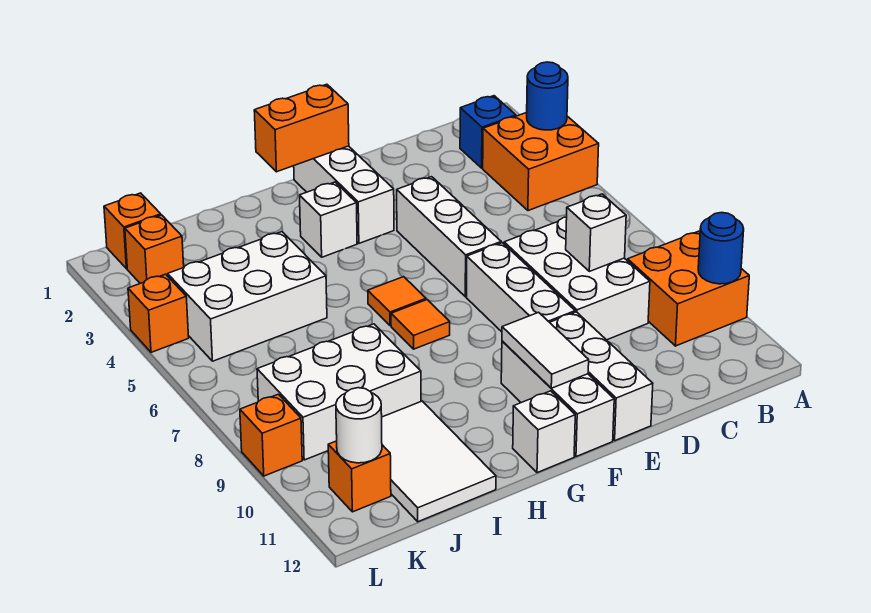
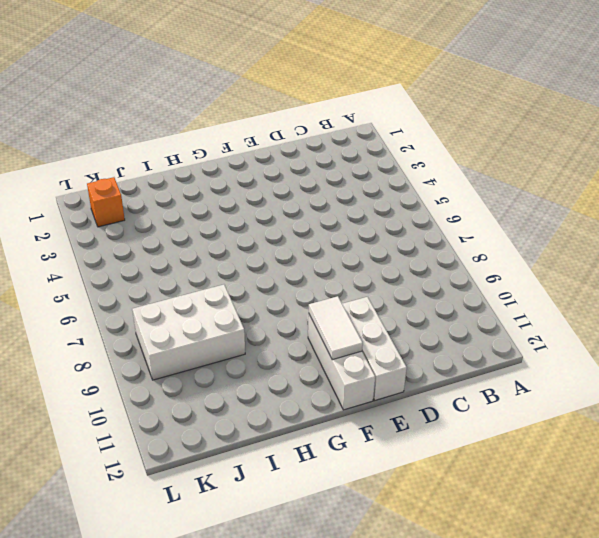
none -> orange 2x2 brick [483,113,599,211]
none -> orange 2x2 brick [628,231,749,346]
none -> blue 1x1 brick [460,96,516,168]

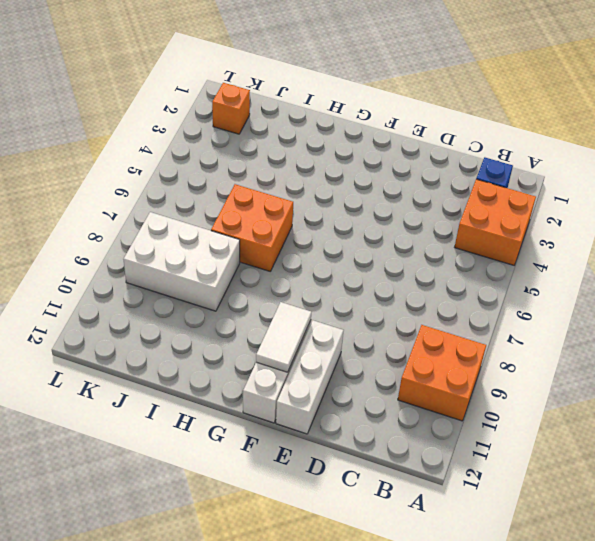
orange 2x2 brick [211,184,293,271] -> none
none -> white 2x3 brick [504,217,650,340]
none -> white 1x3 brick [397,177,501,297]
none -> white 1x3 brick [466,243,575,332]

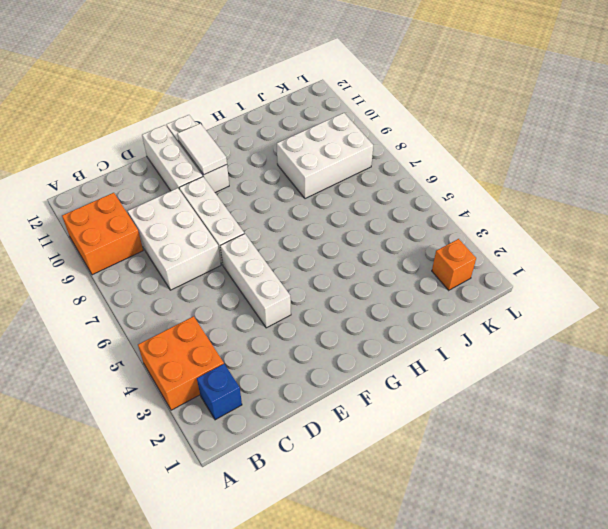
none -> white 1x3 brick [294,146,394,243]
none -> white 1x1 brick [300,182,357,257]
none -> orange 1x1 tile [368,277,426,326]

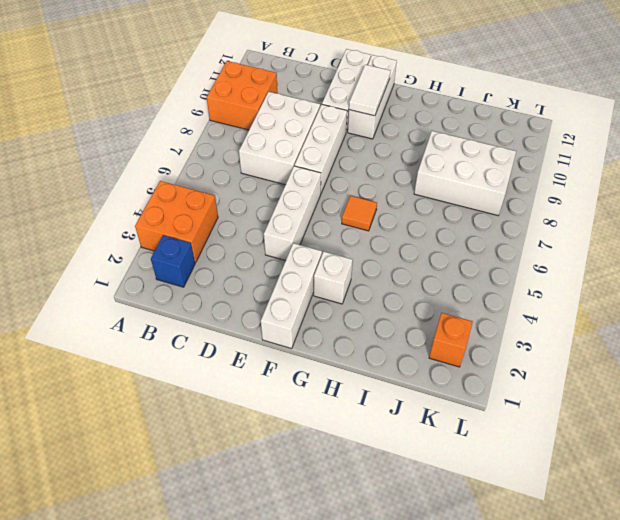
none -> orange 1x1 tile [391,300,450,349]
none -> white 1x1 brick [513,391,575,473]
none -> white 2x3 brick [168,232,327,361]

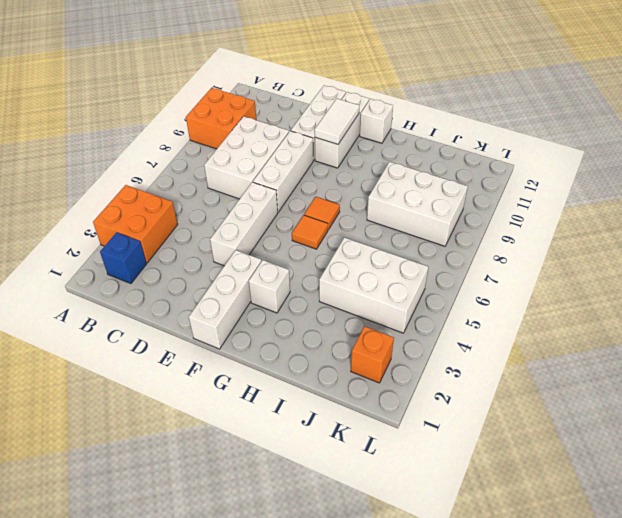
none -> white 2x3 tile [382,401,496,522]
none -> orange 1x1 brick [104,193,161,269]
none -> orange 1x1 brick [328,441,391,512]

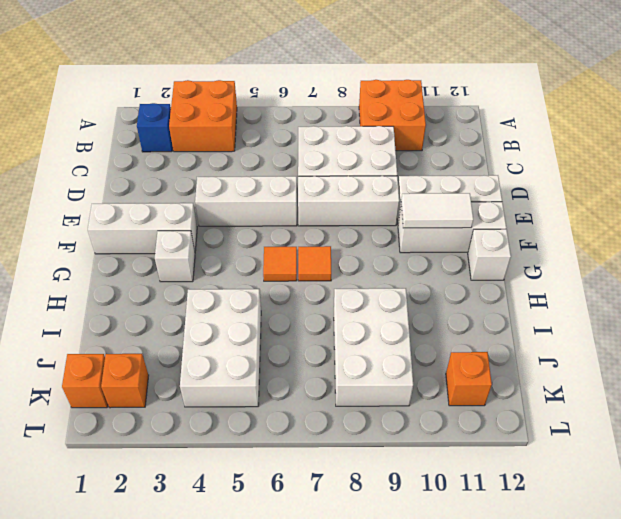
none -> white 2x3 tile [382,401,496,522]
none -> orange 1x1 brick [128,274,189,352]
none -> orange 1x1 brick [240,394,302,476]

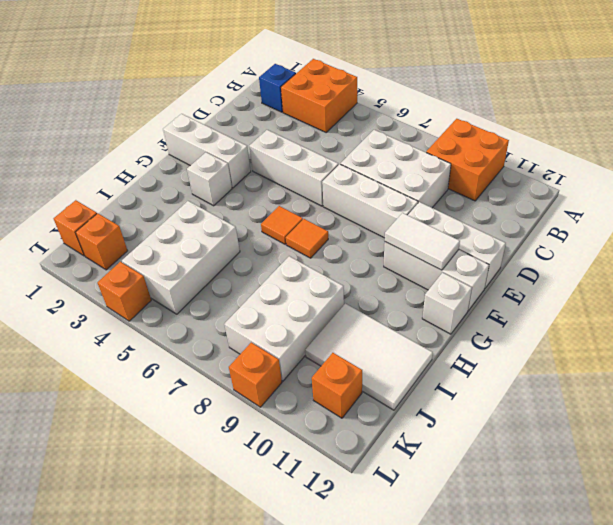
none -> blue 1x1 round brick [527,62,568,130]
none -> blue 1x1 round brick [698,213,744,284]
none -> white 1x1 brick [566,194,626,271]

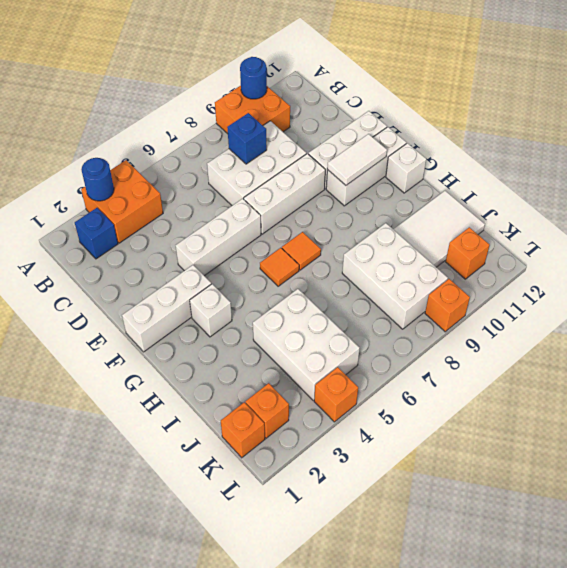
blue 1x1 brick [227,113,267,164] -> white 1x1 brick [566,194,626,271]
none -> orange 1x2 brick [254,84,349,172]
none -> white 1x1 round brick [336,388,382,463]

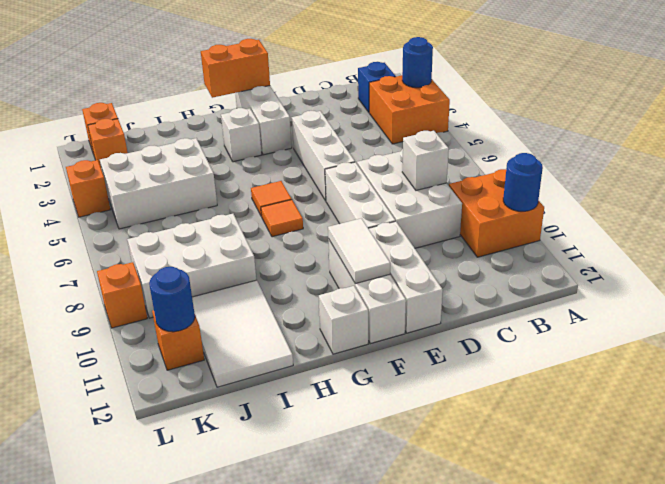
blue 1x1 round brick [149,267,195,332] -> white 1x1 round brick [336,388,382,463]

